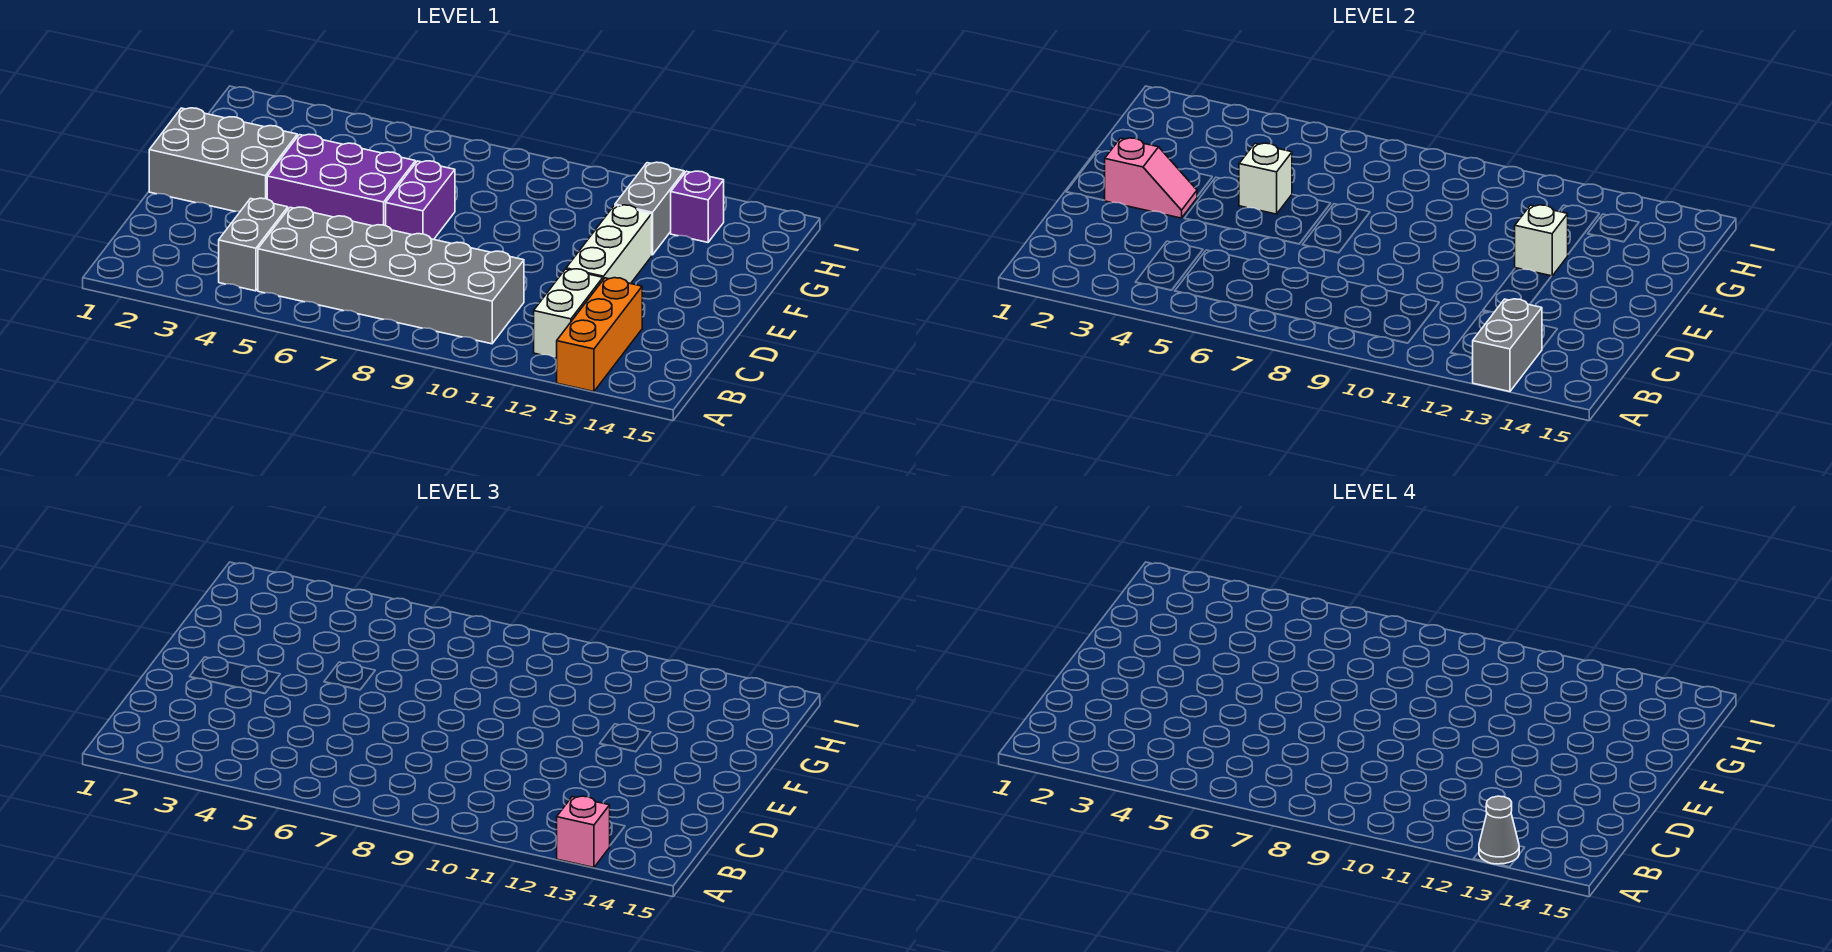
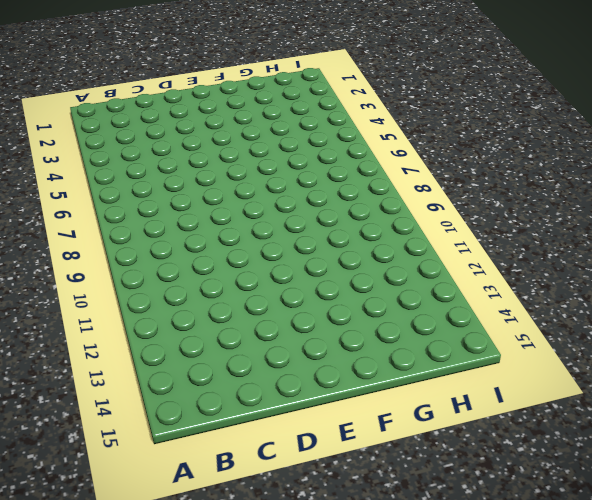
none -> orange 1x3 brick [557,278,642,392]
none -> grey 1x2 brick [219,198,288,291]
none -> grey 2x6 brick [258,207,524,344]

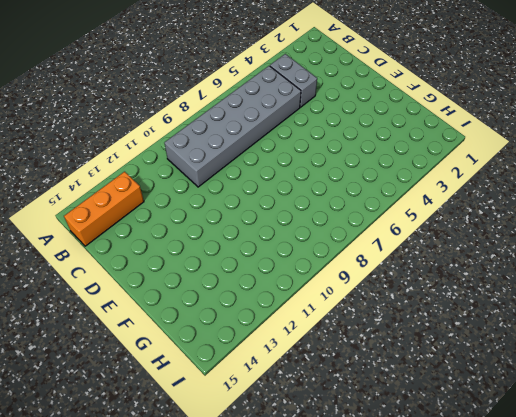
orange 1x3 brick [64,172,144,246] -> orange 1x3 brick turned to [557,278,642,392]
none -> white 1x2 brick [534,269,603,358]
none -> white 1x3 brick [566,205,652,284]
none -> grey 2x3 brick [149,108,297,211]

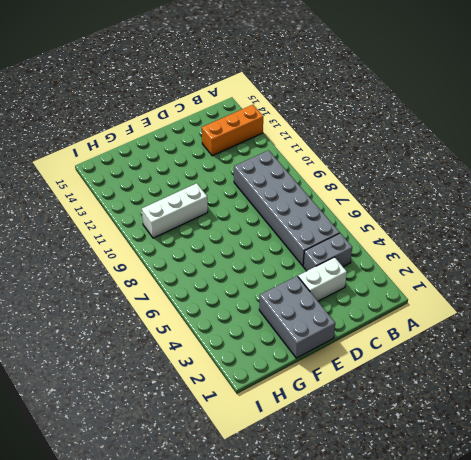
white 1x2 brick [298,257,347,301] -> white 1x2 brick moved to [534,269,603,358]
white 1x3 brick [142,183,208,238] -> white 1x3 brick moved to [566,205,652,284]
none -> purple 2x3 brick [267,134,416,226]
none -> purple 1x2 brick [386,161,455,239]
none -> grey 1x2 brick [615,162,684,255]

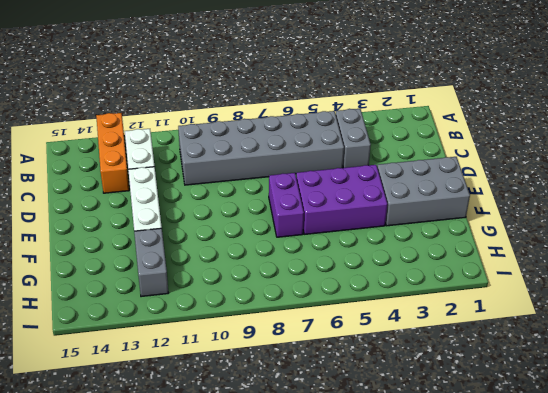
none -> purple 1x1 brick [671,171,724,242]
none -> grey 1x2 brick [1473,299,1542,392]
none -> pink 1x2 slope [1104,138,1197,218]

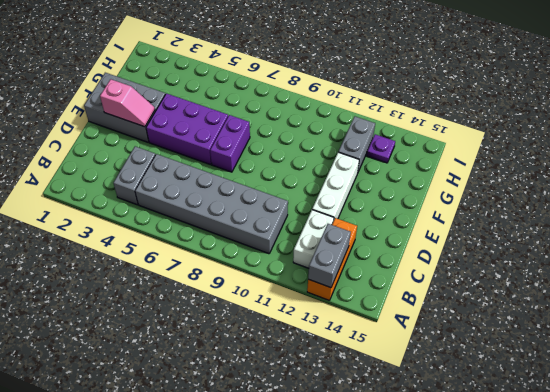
purple 1x1 plate [367,134,395,163] -> purple 1x1 brick [671,171,724,242]
none -> white 1x1 brick [1239,143,1292,214]
none -> white 1x1 brick [1515,205,1568,276]
none -> pink 1x1 brick [557,796,610,868]

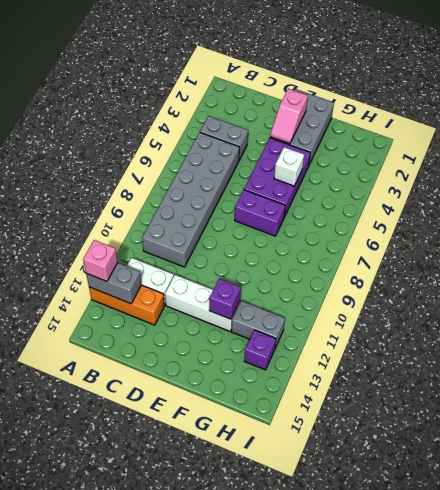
purple 1x1 brick [209,279,241,319] -> white 1x1 brick [1515,205,1568,276]
none -> grey 1x1 cone [1479,796,1519,864]

